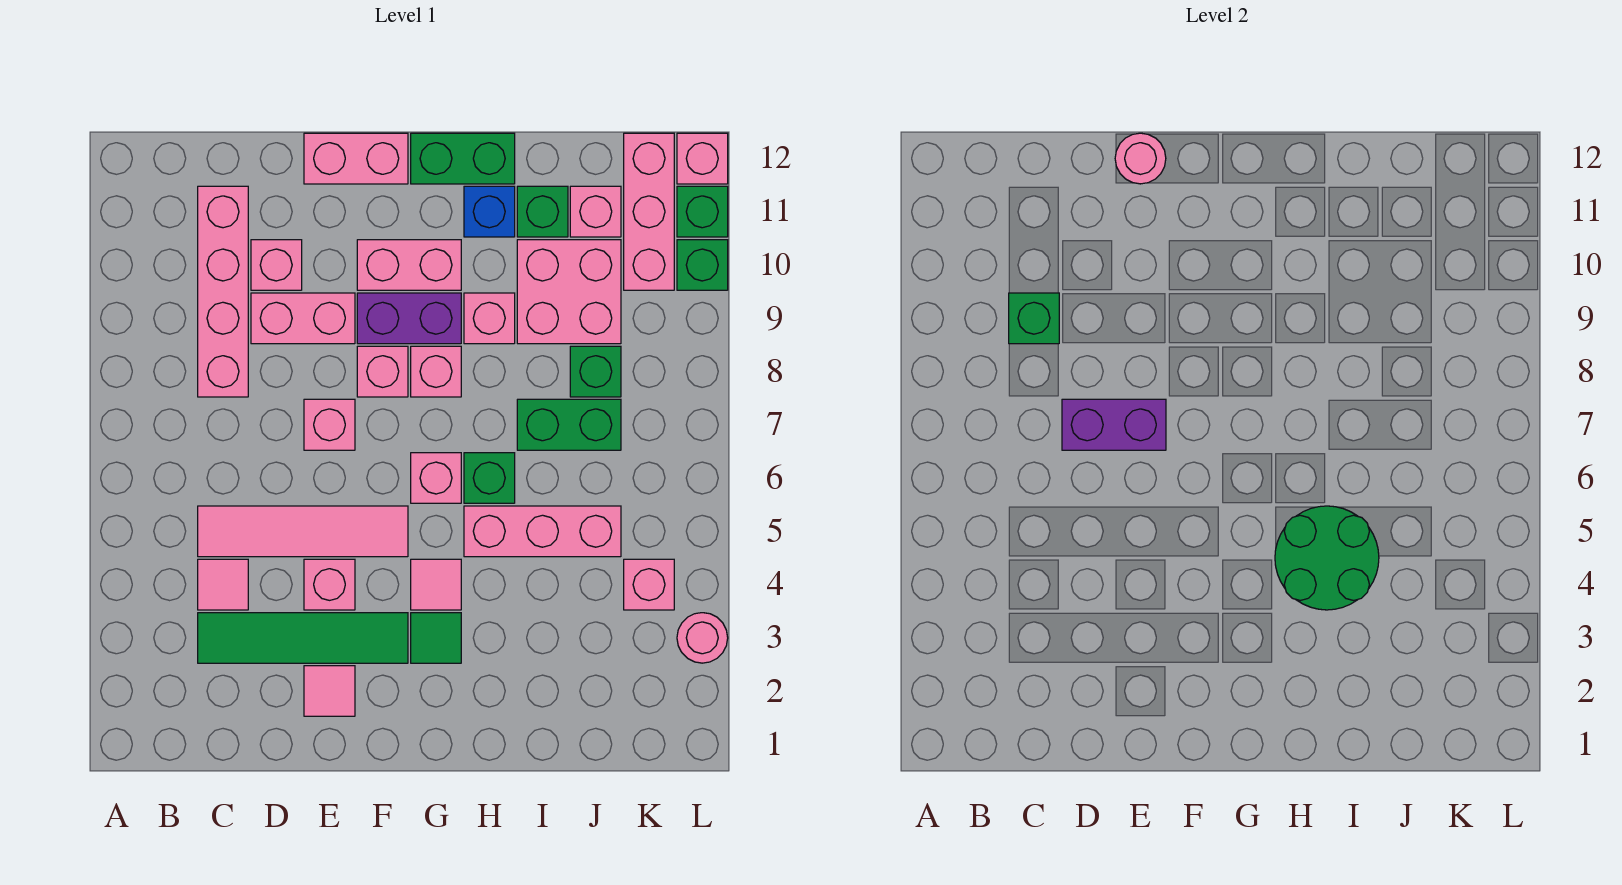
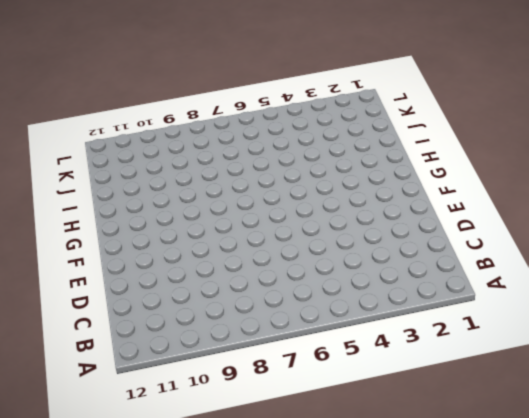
none -> green 1x4 tile [198,613,408,663]
none -> pink 1x1 tile [198,559,248,610]
none -> pink 1x4 tile [198,506,408,557]
none -> pink 1x4 brick [198,186,248,397]

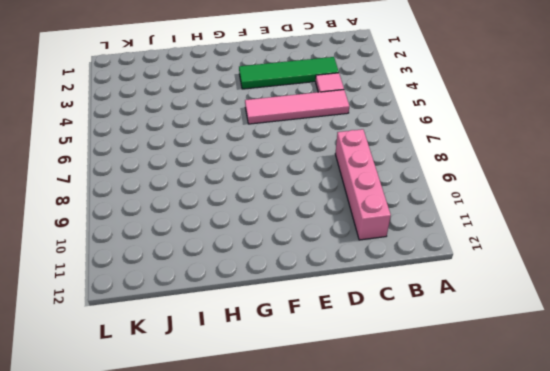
none -> pink 1x2 brick [251,293,355,344]
none -> pink 1x1 brick [251,240,302,290]
none -> pink 1x1 tile [304,666,355,716]
none -> pink 1x1 brick [304,559,355,610]

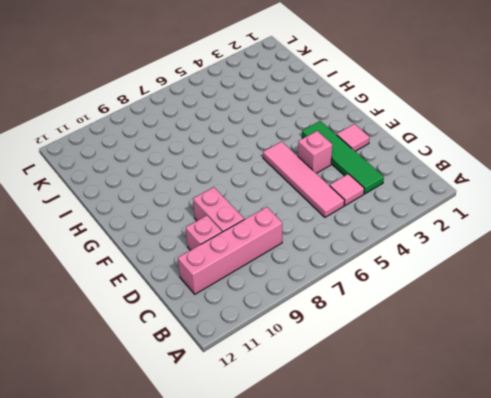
none -> pink 1x1 brick [304,399,355,450]
none -> pink 1x2 brick [304,133,408,184]
none -> pink 1x1 brick [357,346,408,397]
none -> purple 1x2 brick [357,293,461,344]

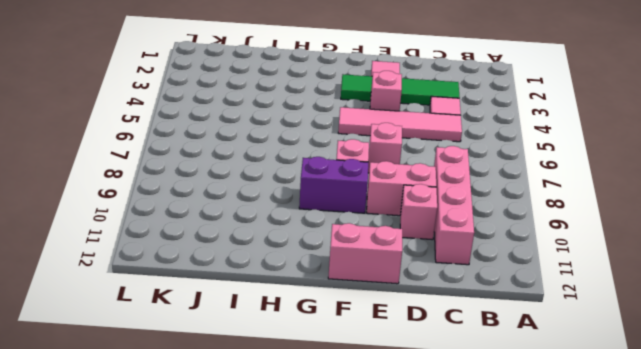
none -> pink 1x2 brick [357,240,461,290]
none -> green 1x1 tile [411,613,461,663]
none -> pink 1x1 tile [411,559,461,610]
none -> pink 1x1 brick [411,453,461,503]

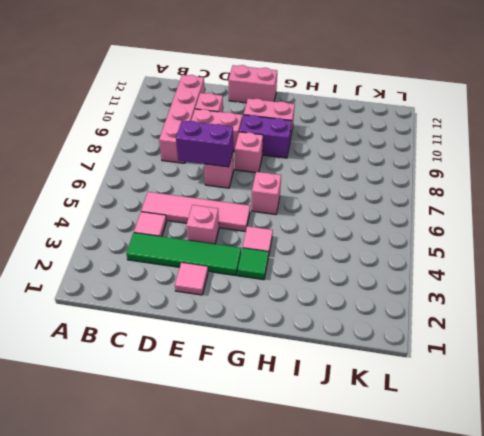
none -> pink 1x1 brick [411,346,461,397]
none -> green 1x2 brick [411,133,515,184]
none -> pink 1x3 brick [464,506,621,557]
none -> green 1x1 brick [464,453,515,503]

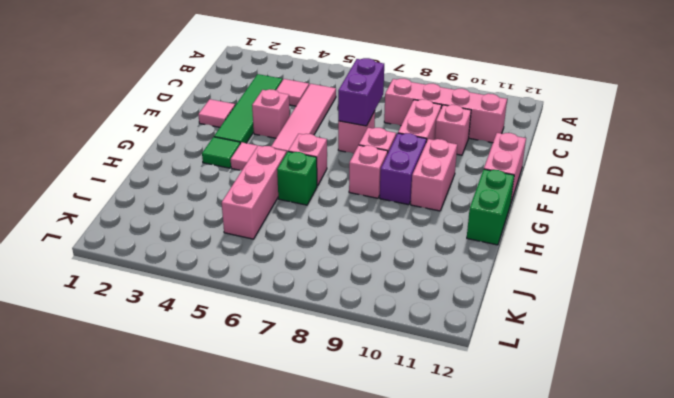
none -> pink 1x1 brick [464,293,515,344]
none -> blue 1x1 brick [464,186,515,237]
none -> green 1x2 brick [517,399,621,450]
none -> pink 2x2 brick [517,240,621,344]

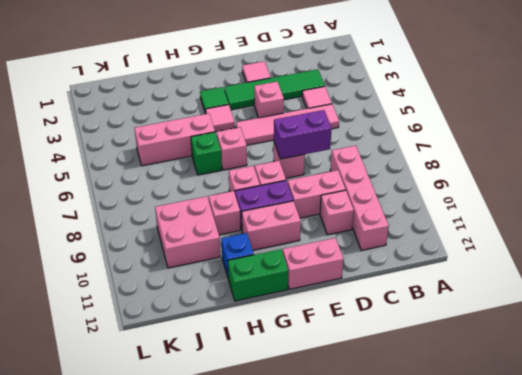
none -> green 1x2 brick [517,399,621,450]
none -> green 1x1 brick [517,186,568,237]
none -> green 1x1 brick [570,346,621,397]
none -> pink 1x1 brick [570,186,621,237]

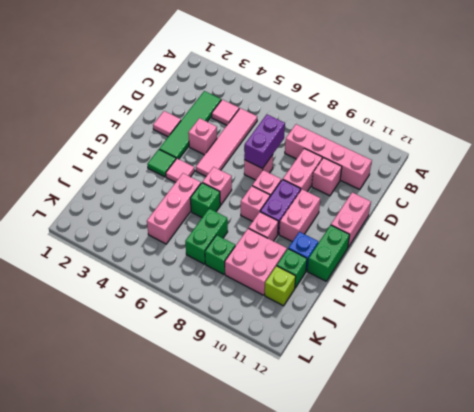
lime 1x1 brick [265,266,296,306] -> pink 1x1 brick [570,186,621,237]
none -> pink 1x1 brick [624,559,674,610]
none -> pink 1x3 brick [624,133,674,290]
none -> pink 1x1 round brick [677,613,728,663]
none -> green 1x1 brick [677,240,728,290]

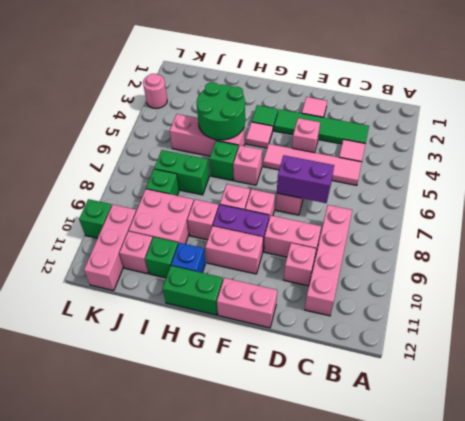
none -> pink 1x1 brick [624,559,674,610]
none -> green 1x1 brick [677,186,728,237]
none -> pink 1x1 brick [677,133,728,184]
none -> green 1x1 brick [1009,293,1059,344]

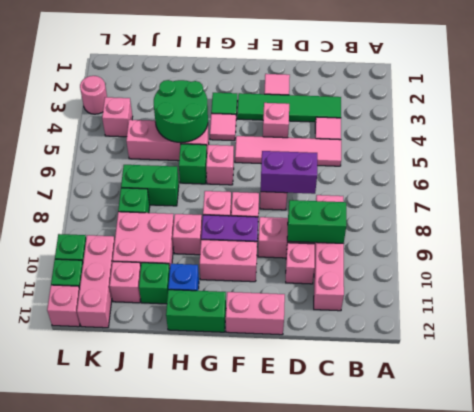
green 1x2 brick [287,200,346,243] -> green 1x1 brick [1009,293,1059,344]
none -> pink 1x1 round brick [1115,133,1166,184]

